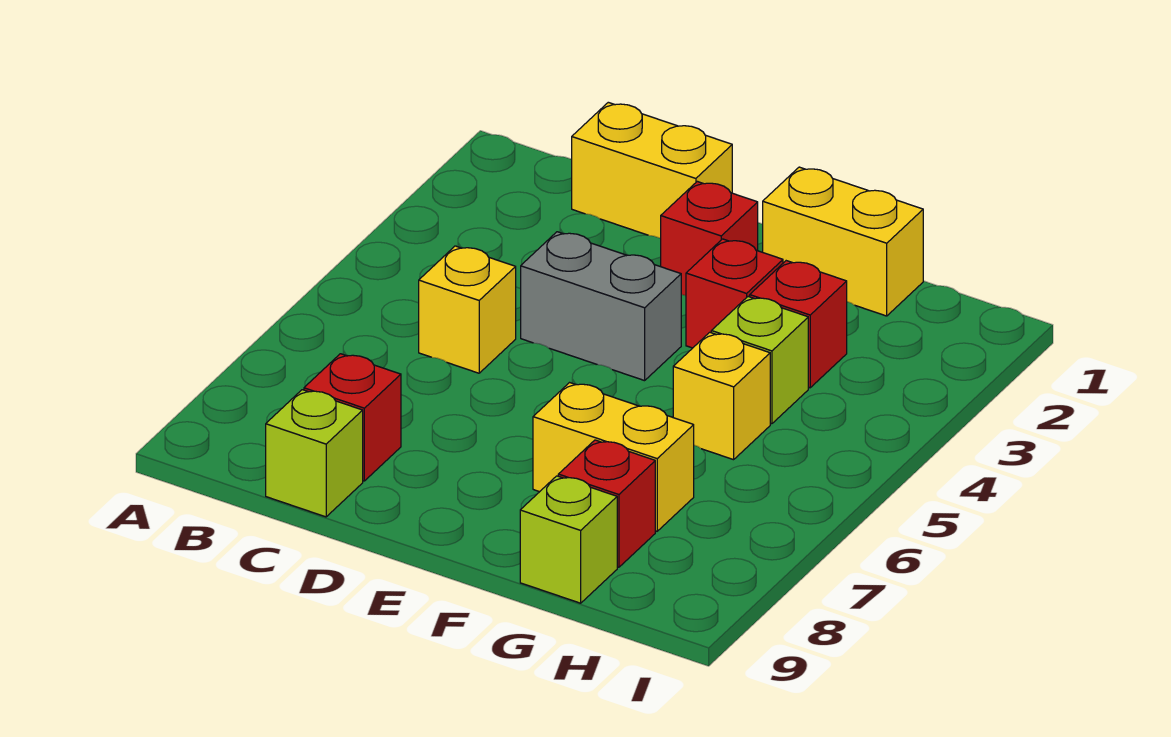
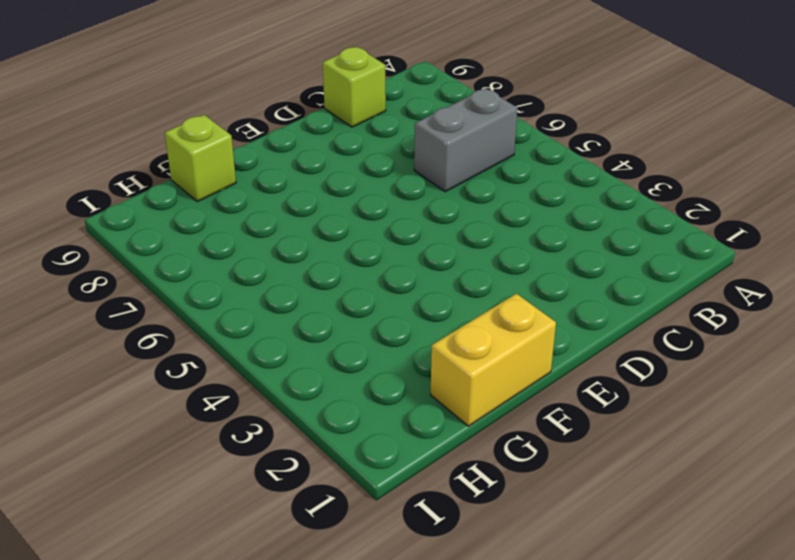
grey 1x2 brick [414,88,518,192] -> grey 1x2 brick moved to [521,232,681,381]
none -> yellow 1x2 brick [572,102,732,238]
none -> yellow 1x1 brick [419,246,516,373]
none -> red 1x1 brick [304,354,401,481]

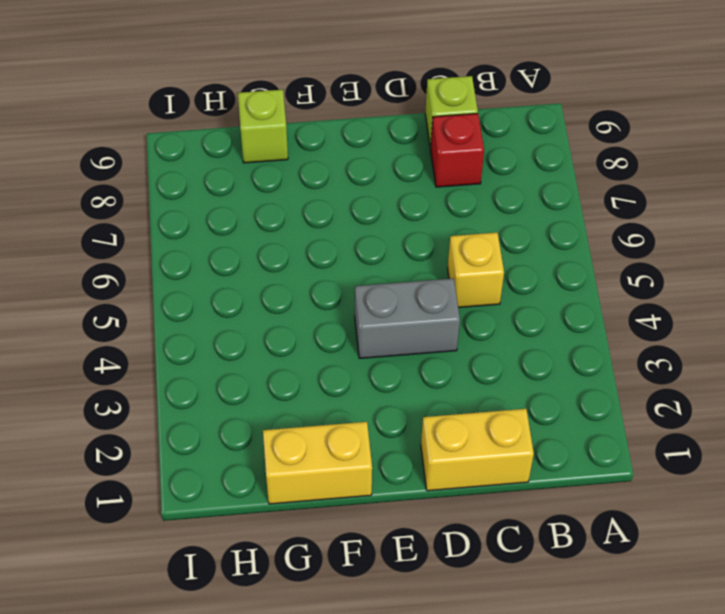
none -> red 1x1 brick [661,181,758,296]
none -> red 1x1 brick [686,239,783,348]
none -> yellow 1x2 brick [533,383,694,531]

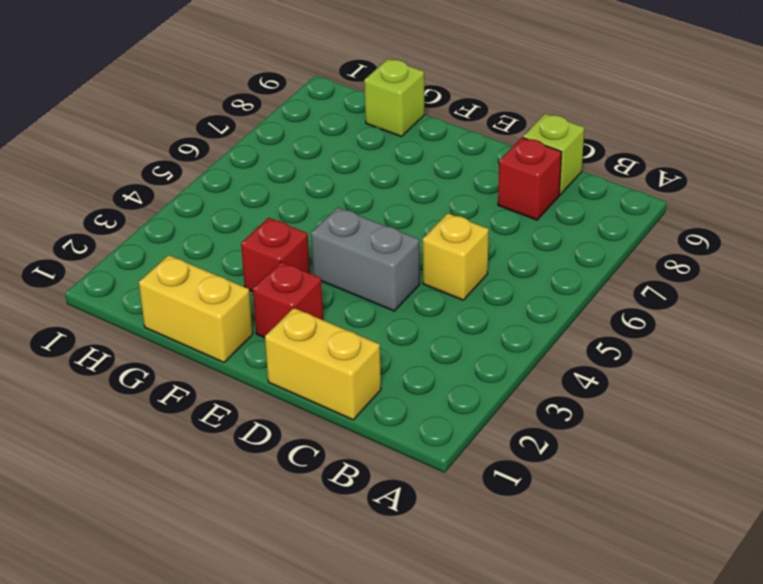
none -> yellow 1x2 brick [533,383,694,531]
none -> red 1x1 brick [750,261,847,388]
none -> lime 1x1 brick [711,297,808,424]

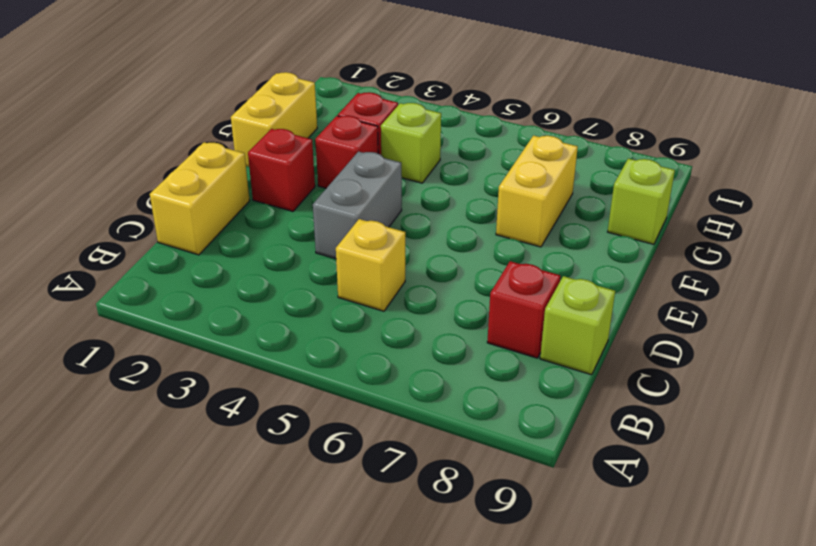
none -> yellow 1x1 brick [673,332,770,460]
none -> red 1x1 brick [558,440,655,567]

